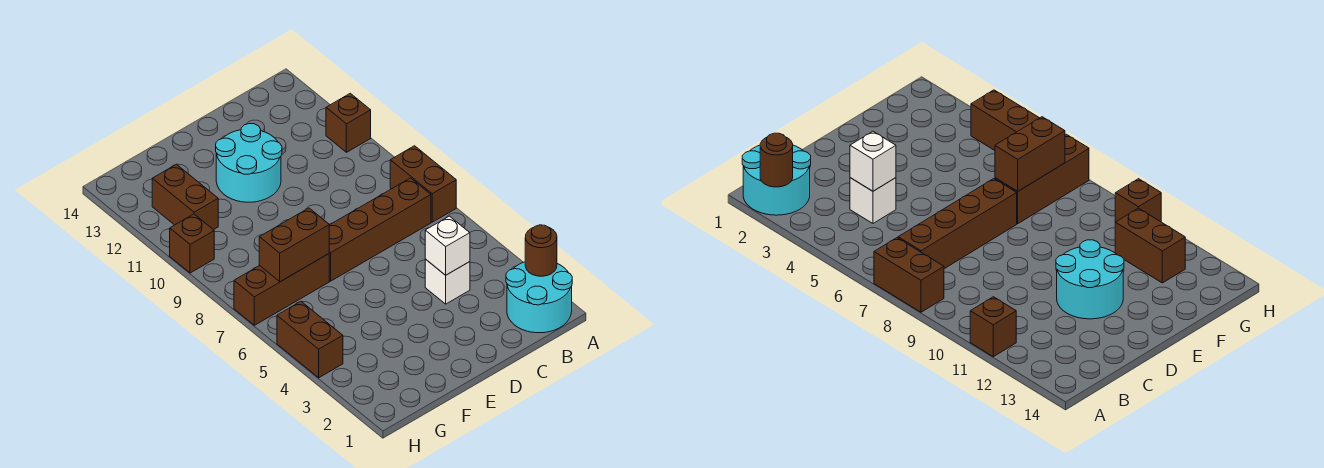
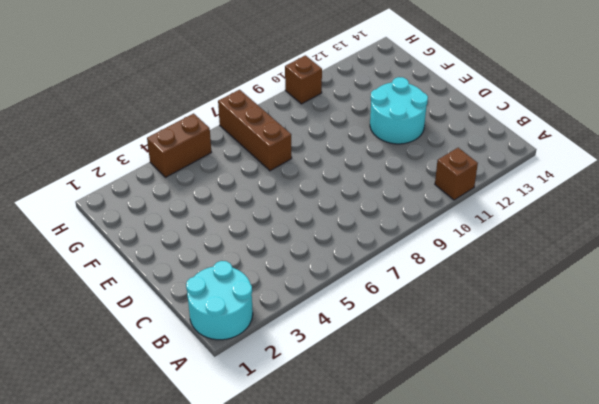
none -> brown 1x2 brick [390,146,456,222]
none -> brown 1x4 brick [329,178,431,281]
none -> white 1x1 brick [425,259,470,304]

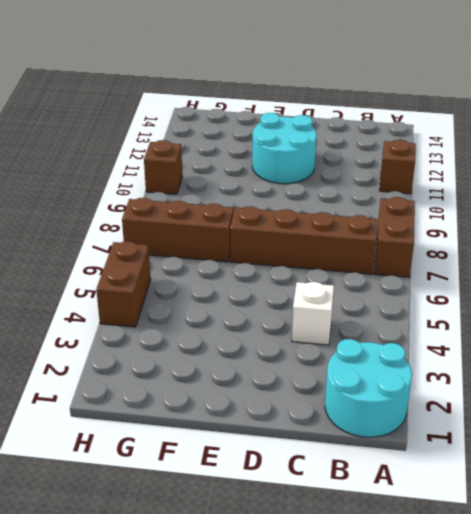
none -> brown 1x2 brick [152,164,218,230]
none -> brown 1x1 round brick [525,225,557,276]
none -> white 1x1 brick [425,216,470,275]

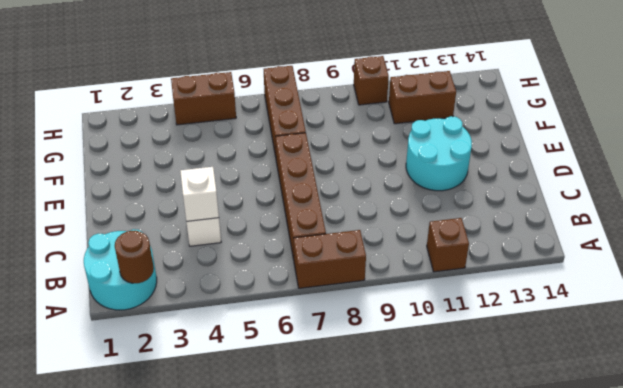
none -> brown 1x2 brick [259,208,329,282]

